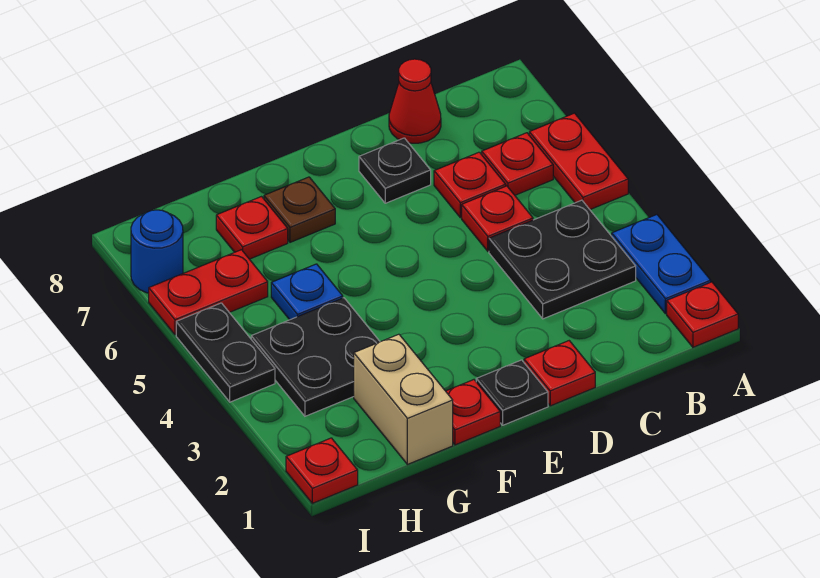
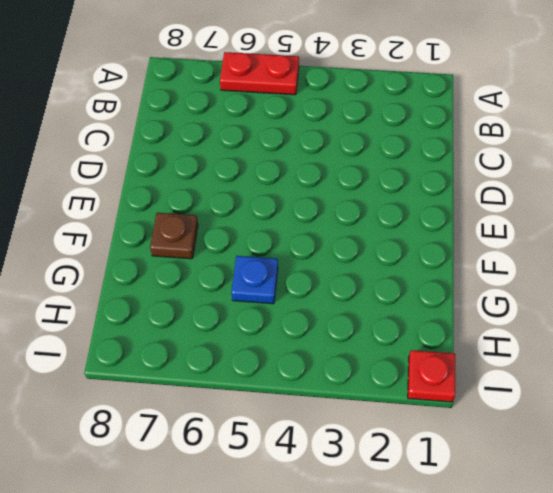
none -> red 1x1 plate [667,282,738,347]
none -> blue 1x2 plate [612,215,711,314]
none -> black 2x2 plate [489,200,636,319]

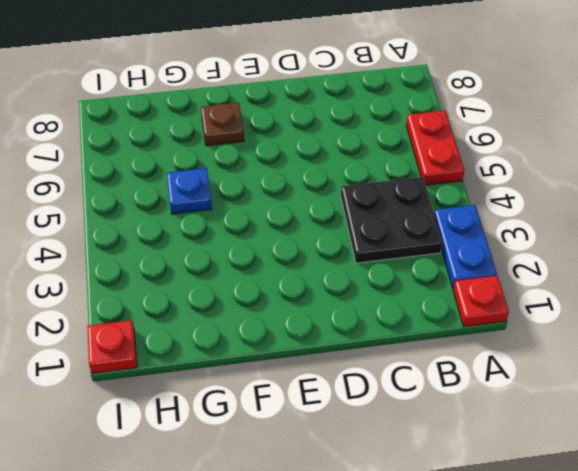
none -> red 1x1 plate [482,133,553,195]
none -> red 1x1 plate [462,186,533,251]
none -> red 1x1 plate [434,152,506,218]

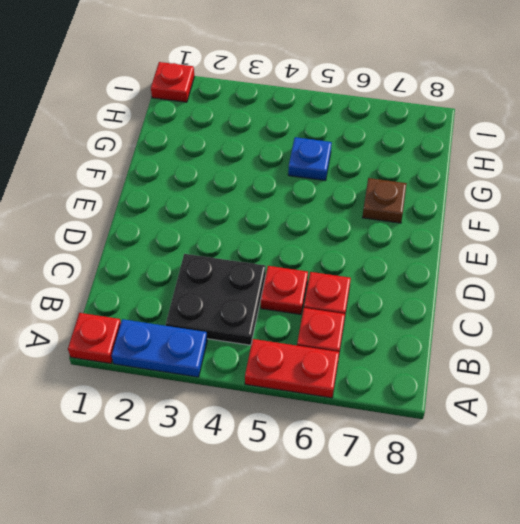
none -> red 1x1 cone [389,59,441,143]
none -> red 1x1 plate [524,341,595,406]
none -> black 1x1 plate [359,138,431,203]

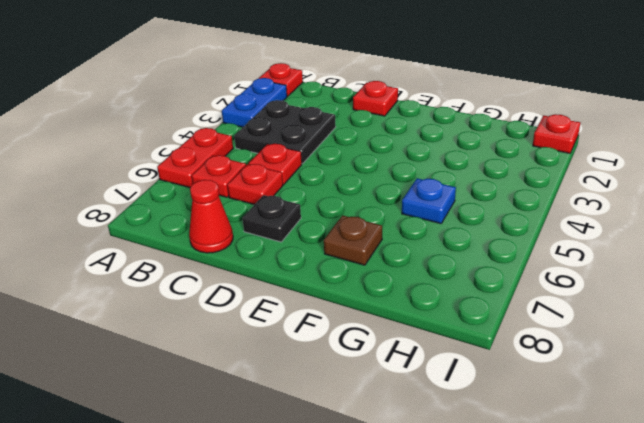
none -> black 1x1 plate [476,360,548,425]
none -> red 1x1 plate [446,380,500,445]
none -> tan 1x2 brick [354,334,453,464]

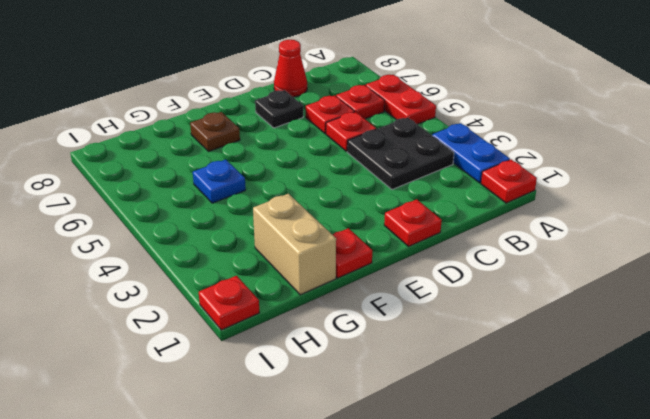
none -> black 1x1 plate [476,360,548,425]
none -> black 2x2 plate [251,298,380,416]
none -> red 1x1 plate [216,197,288,259]

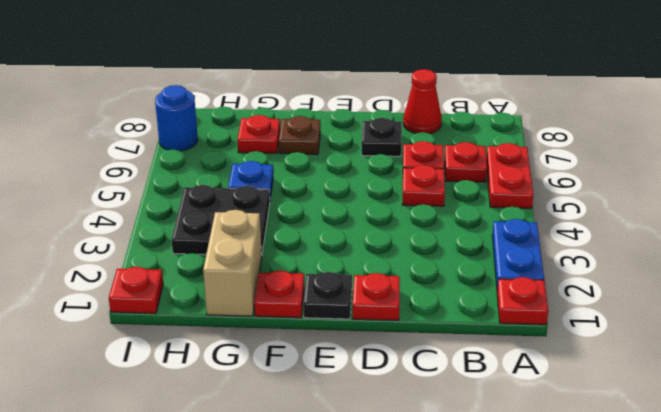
none -> black 2x2 plate [489,200,636,319]
none -> red 1x2 plate [149,250,268,335]
none -> black 1x2 plate [176,303,275,402]

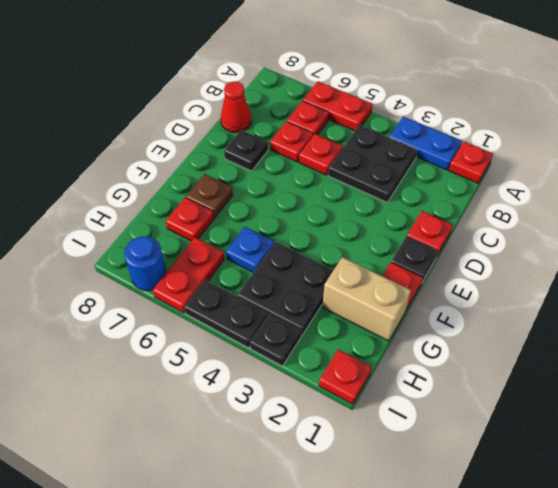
black 1x1 plate [250,314,301,366] -> none

